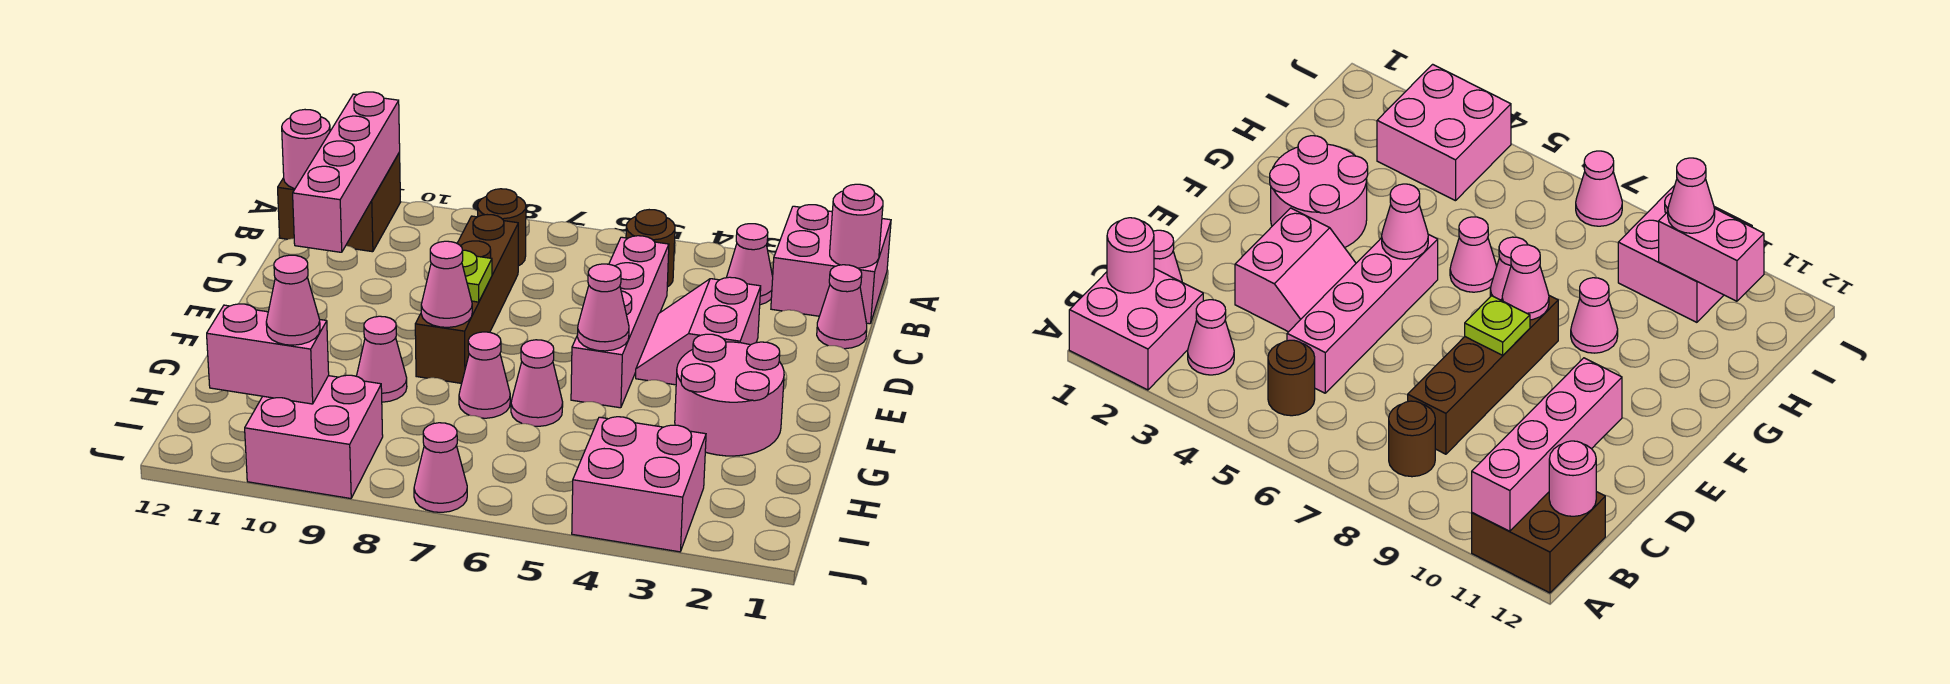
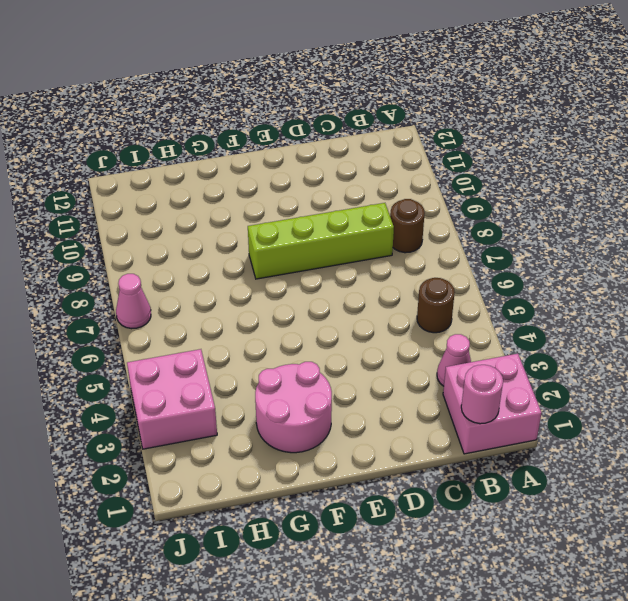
lime 1x4 brick [248,203,394,279] -> brown 1x4 brick [415,215,518,383]
none -> brown 2x2 brick [278,153,400,252]
none -> pink 1x1 cone [817,265,867,349]
none -> pink 1x4 brick [571,236,669,408]

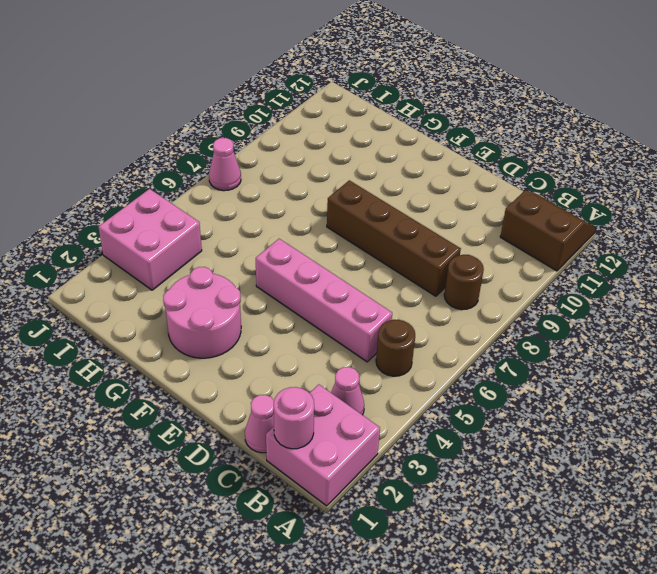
brown 2x2 slope [500,190,596,271] -> brown 2x2 brick [278,153,400,252]
none -> pink 2x2 slope [636,277,761,385]
none -> pink 1x1 cone [511,340,563,426]
none -> pink 1x1 cone [459,332,510,418]

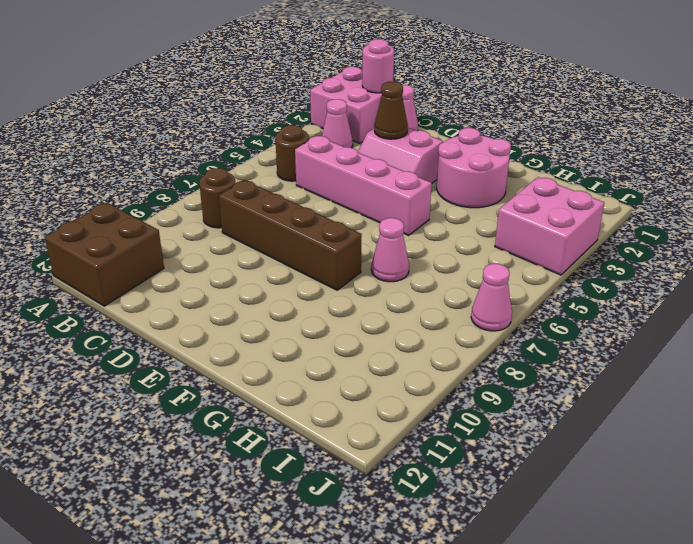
brown 1x1 cone [374,82,408,139] -> none
none -> pink 1x1 cone [511,340,563,426]
none -> pink 1x1 cone [357,316,407,402]
none -> pink 2x2 brick [245,375,383,499]

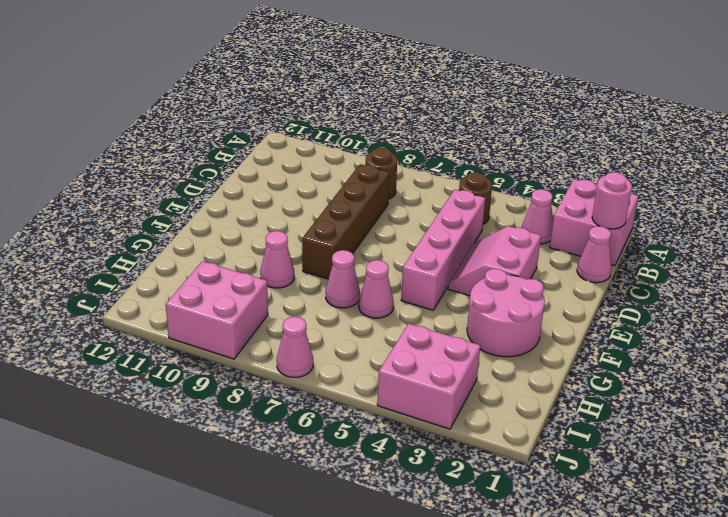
none -> brown 2x2 brick [278,153,400,252]
none -> pink 1x4 brick [293,92,400,252]
none -> pink 1x1 round brick [282,110,330,189]

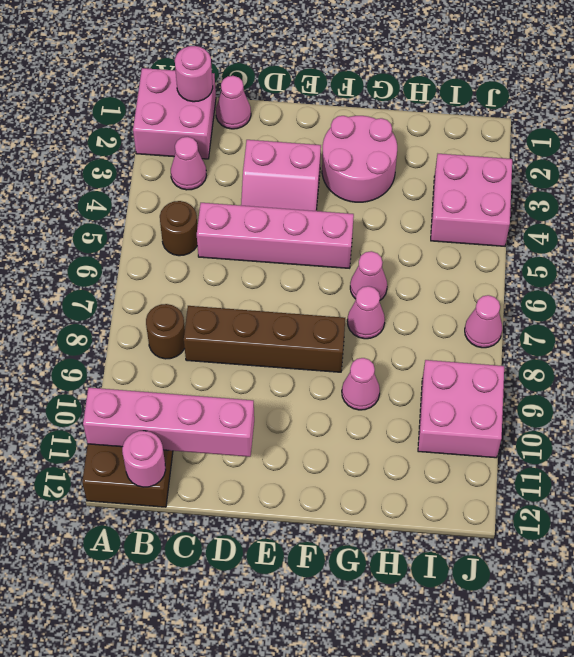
none -> lime 1x1 plate [462,250,492,302]
none -> pink 1x1 cone [577,264,629,351]
none -> pink 1x1 cone [421,241,472,327]

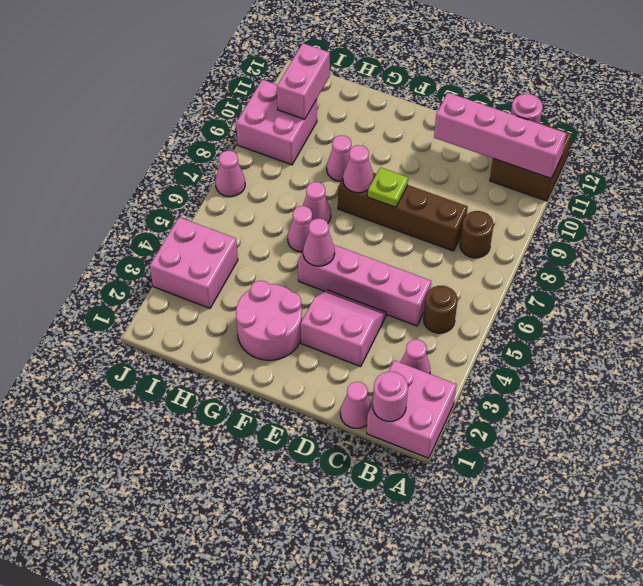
none -> pink 1x1 cone [266,255,320,345]

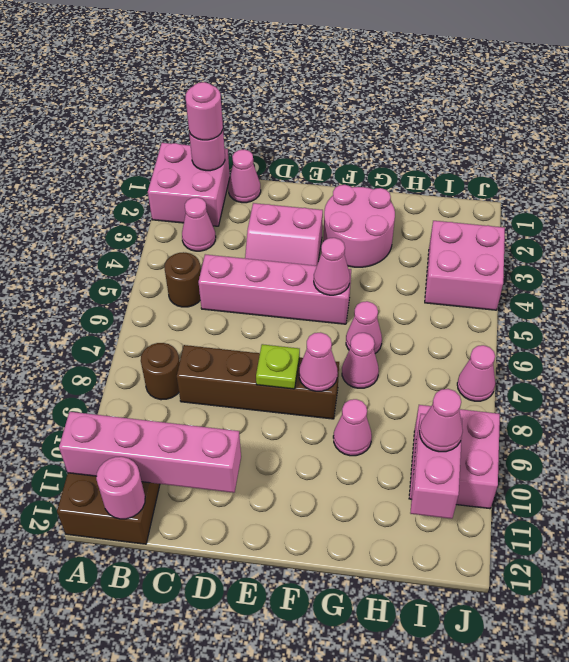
pink 1x1 round brick [186,82,223,140] -> none

